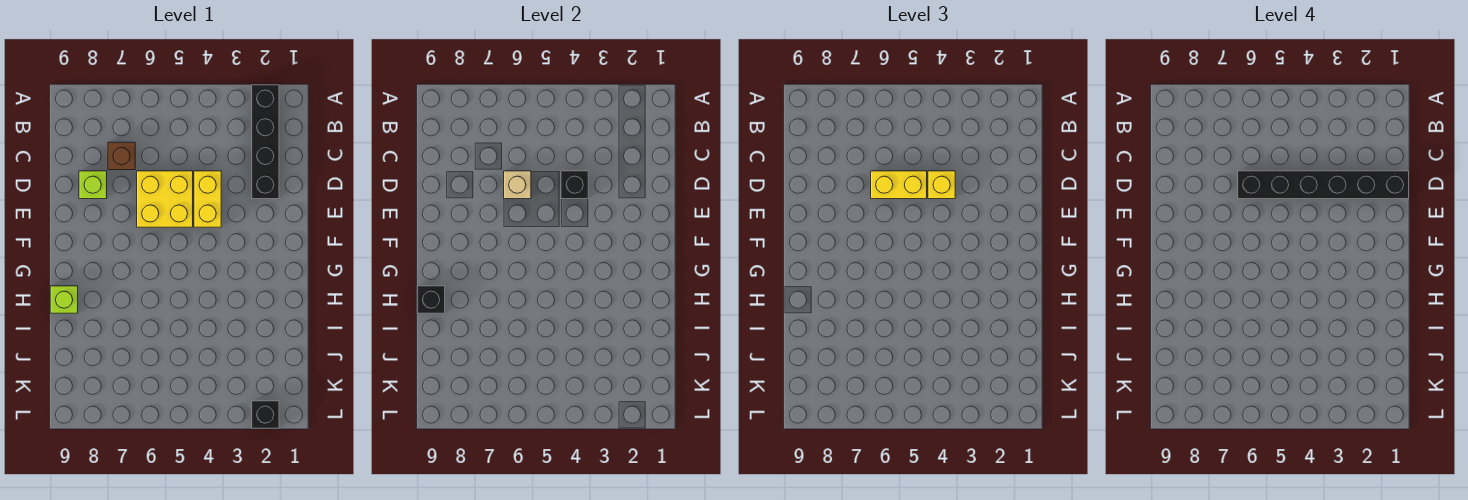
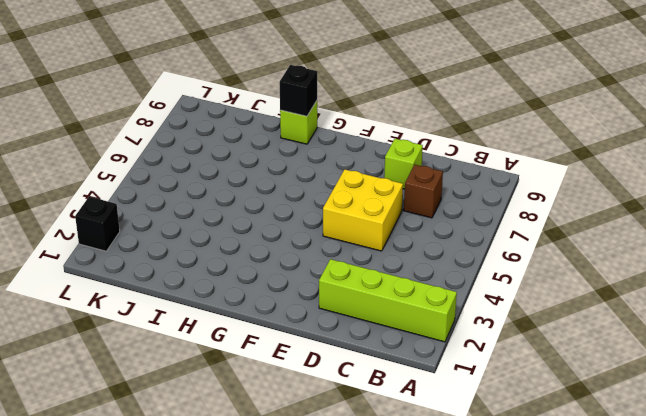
lime 1x4 brick [319,259,457,342] -> black 1x4 brick [252,85,279,199]
none -> yellow 1x2 brick [194,171,221,227]
none -> black 1x1 brick [561,171,588,199]
none -> tan 1x1 brick [504,171,531,199]

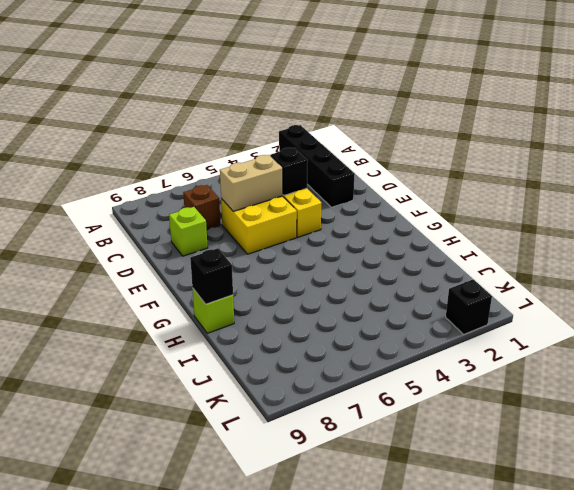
tan 1x2 brick [220,155,283,211] -> tan 1x1 brick [504,171,531,199]
none -> yellow 1x1 brick [928,171,955,199]
none -> yellow 1x2 brick [871,171,927,199]
none -> black 1x6 brick [1238,171,1409,199]

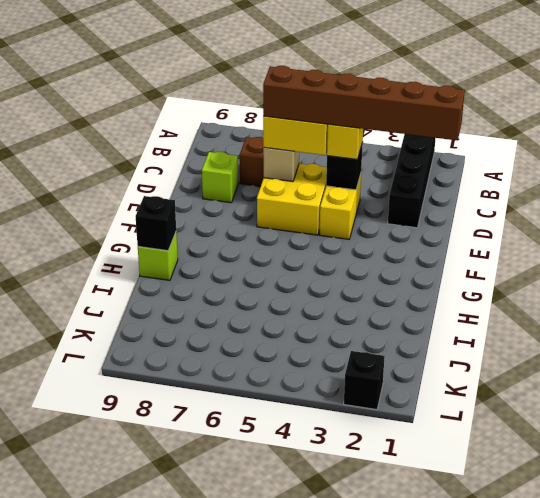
brown 1x6 brick [263,66,465,141] -> black 1x6 brick [1238,171,1409,199]

